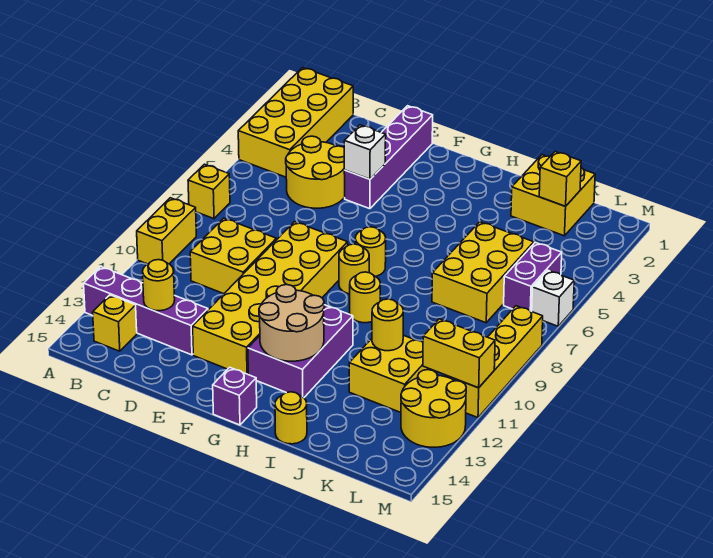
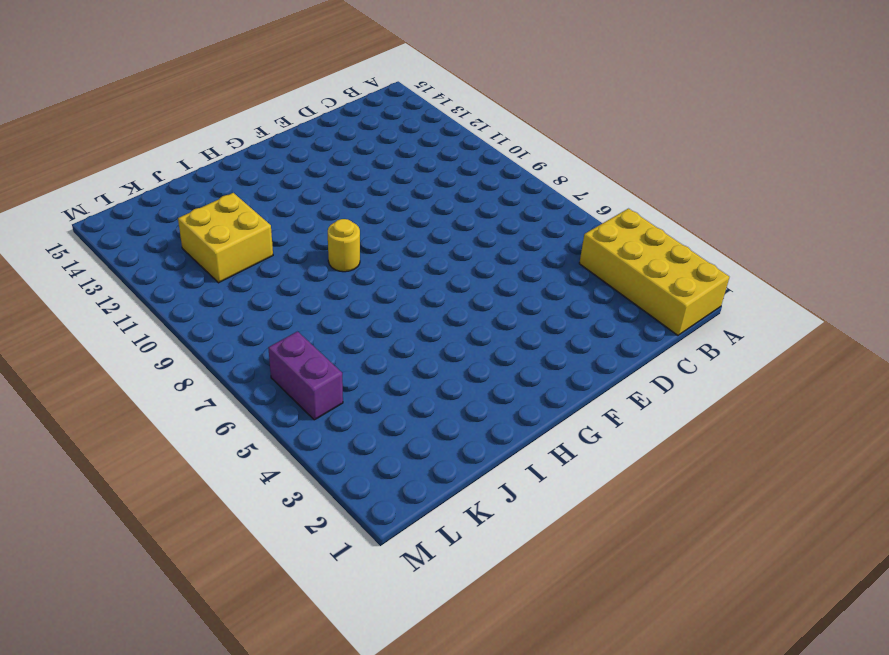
none -> yellow 1x1 brick [188,164,230,219]
none -> yellow 1x2 brick [137,198,196,264]
none -> purple 1x4 brick [84,267,208,355]

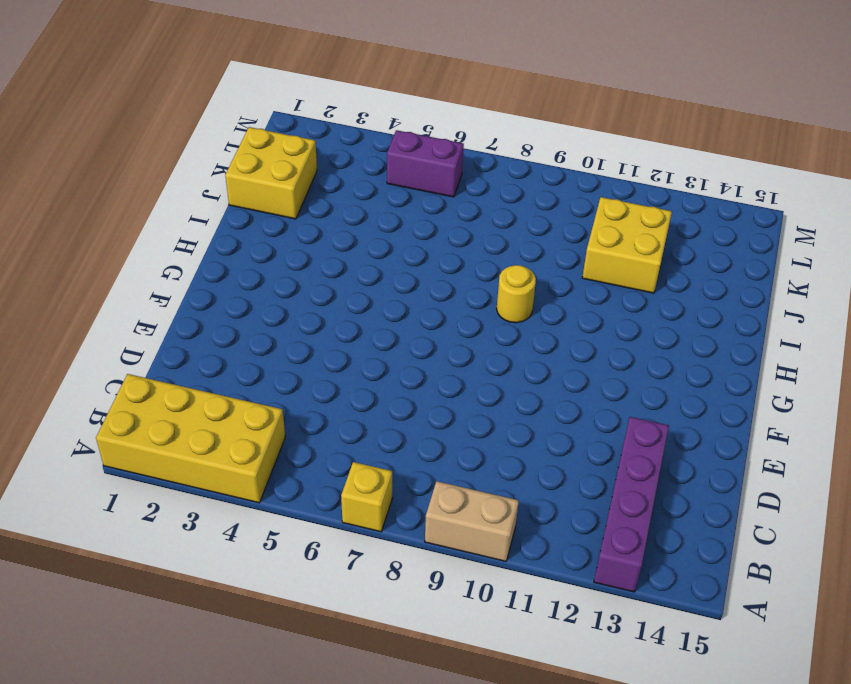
tan 1x2 brick [425,481,519,561] -> yellow 1x2 brick [137,198,196,264]
none -> yellow 1x1 brick [93,295,137,351]
none -> yellow 2x2 round brick [286,136,345,208]
none -> yellow 2x2 brick [190,218,276,294]

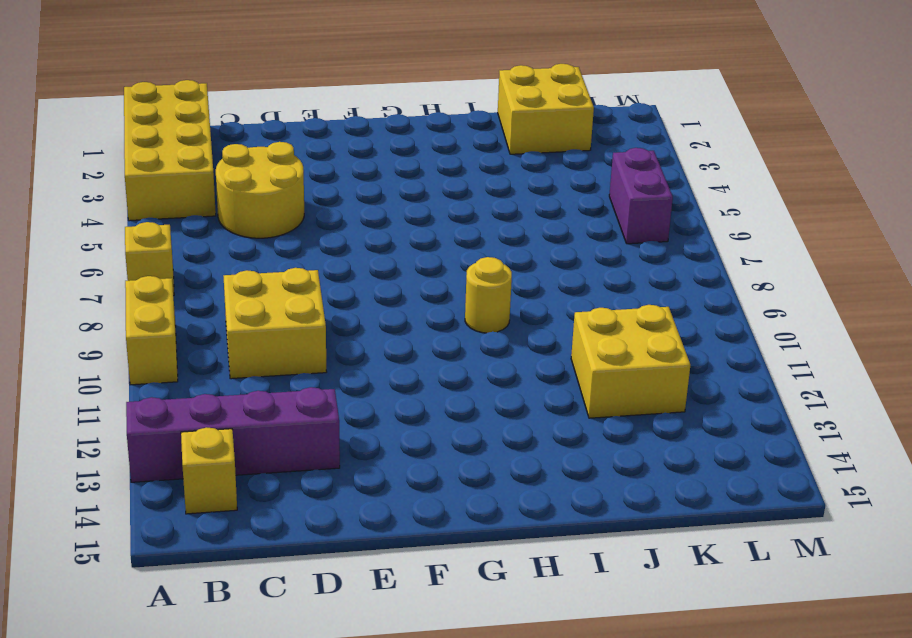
none -> purple 1x4 brick [344,106,433,209]
none -> yellow 2x6 brick [193,222,348,374]
none -> yellow 1x1 round brick [355,227,386,276]

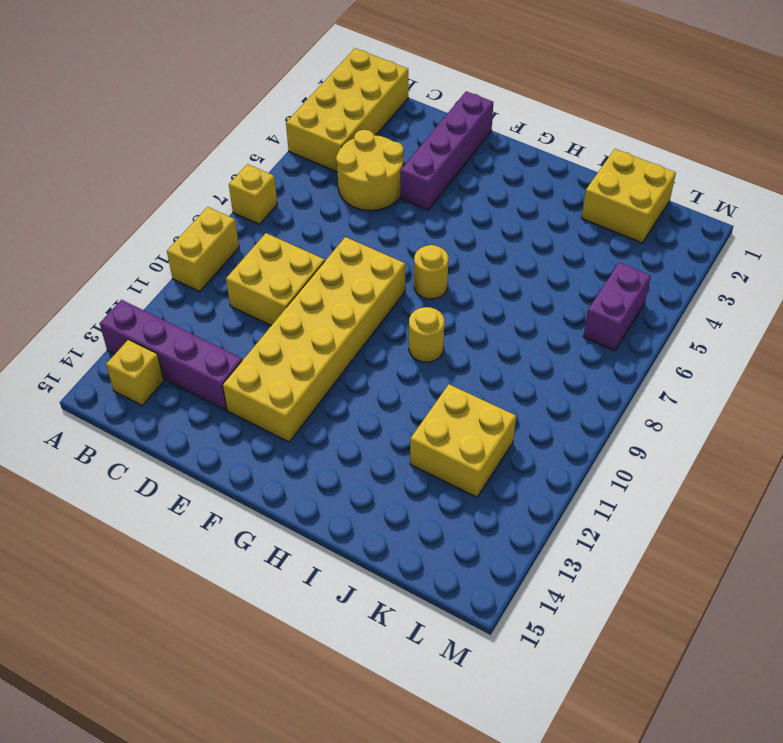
none -> yellow 1x1 round brick [339,244,369,294]
none -> purple 2x3 brick [248,305,353,398]
none -> purple 1x1 brick [213,367,257,425]

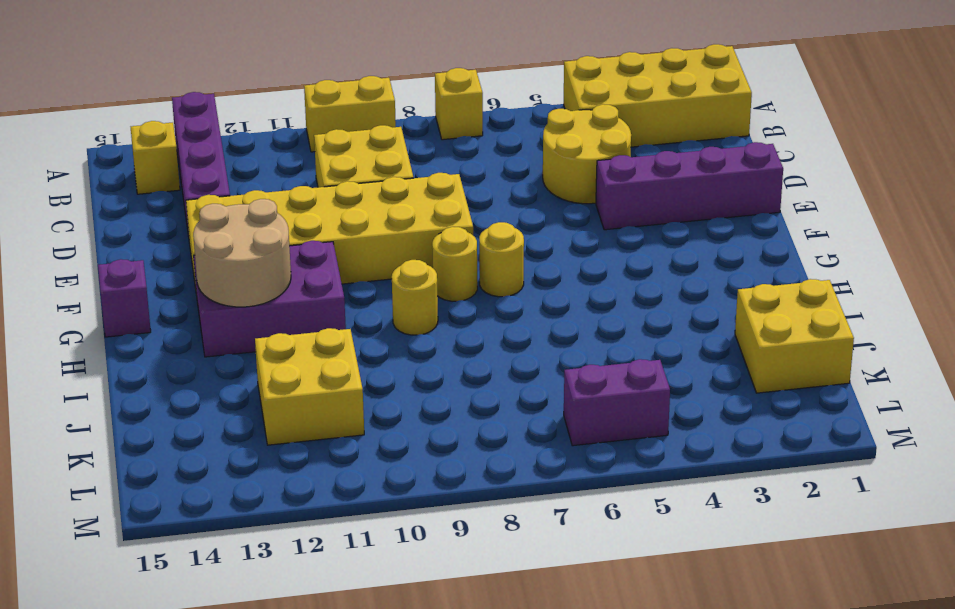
none -> yellow 1x1 round brick [275,392,307,444]
none -> yellow 2x3 brick [432,222,534,323]
none -> yellow 2x2 round brick [401,370,466,447]

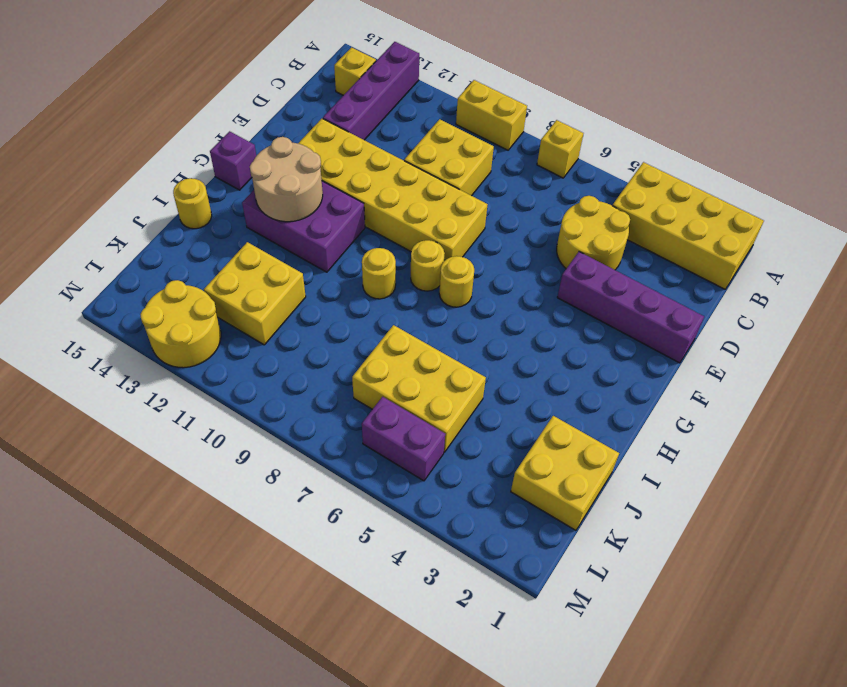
none -> white 1x1 brick [532,270,574,326]
none -> yellow 1x4 brick [451,306,543,418]
none -> yellow 1x1 round brick [143,260,175,311]

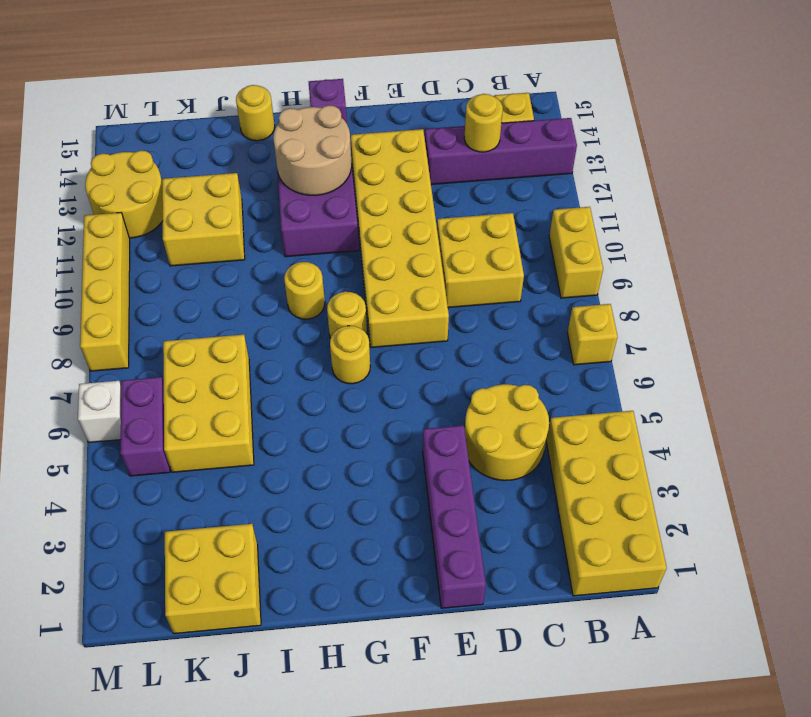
none -> white 1x1 brick [344,125,386,179]
none -> yellow 1x1 round brick [372,299,403,351]
none -> yellow 1x1 brick [539,152,581,206]

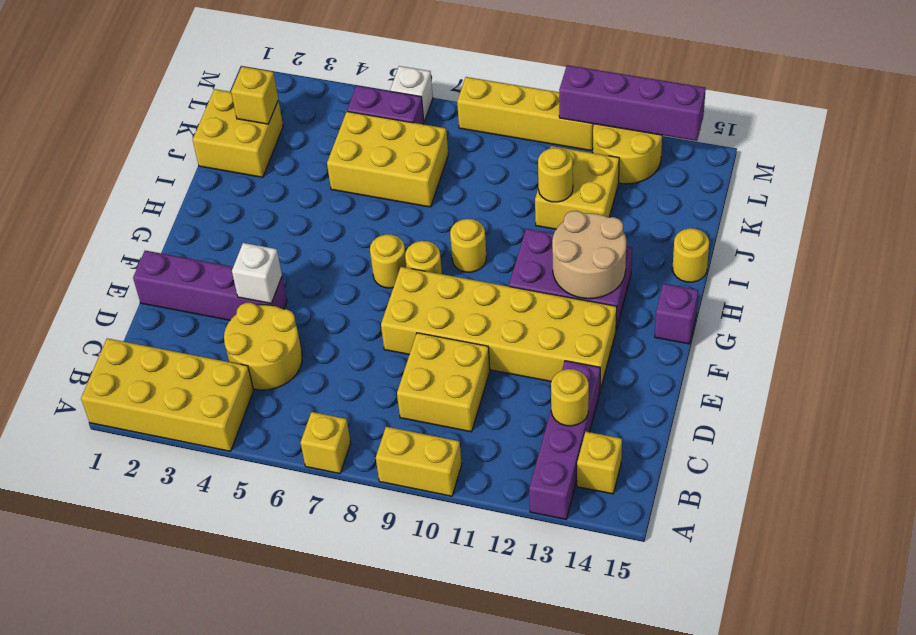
purple 1x4 brick [559,65,706,141] -> yellow 1x2 brick [423,319,495,388]

